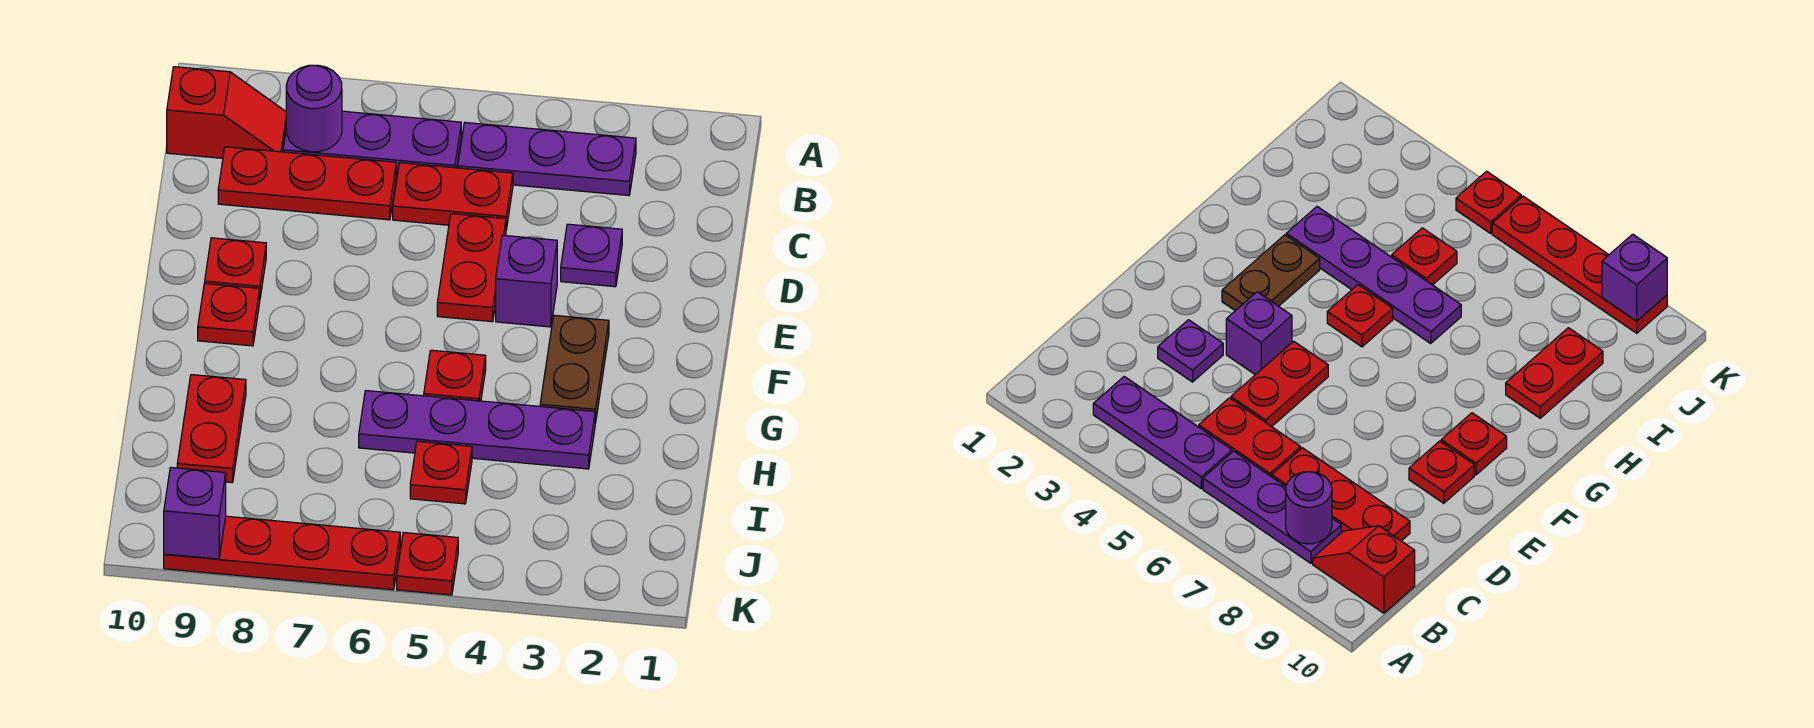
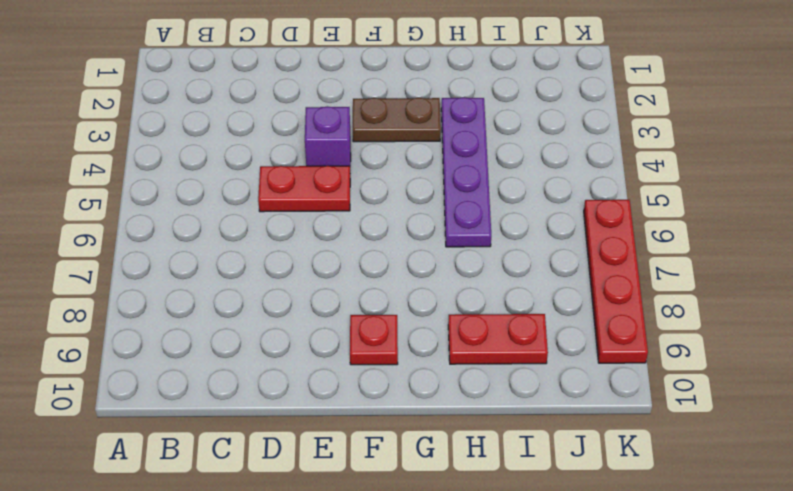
none -> purple 1x3 plate [458,123,636,196]
none -> purple 1x3 plate [283,111,461,174]
none -> red 1x2 slope [167,67,286,158]

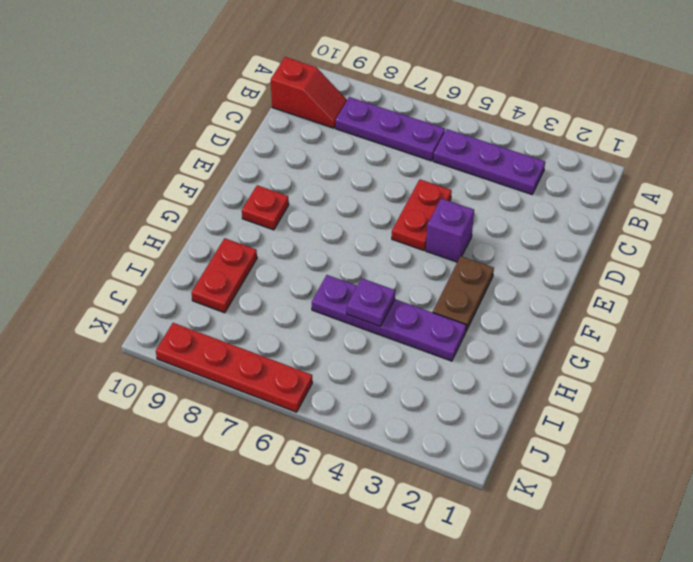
purple 1x1 plate [347,278,395,326] -> purple 1x1 plate moved to [561,224,622,287]
none -> red 1x2 plate [393,163,513,230]
none -> red 1x3 plate [218,147,396,220]
none -> red 1x1 plate [205,238,266,297]

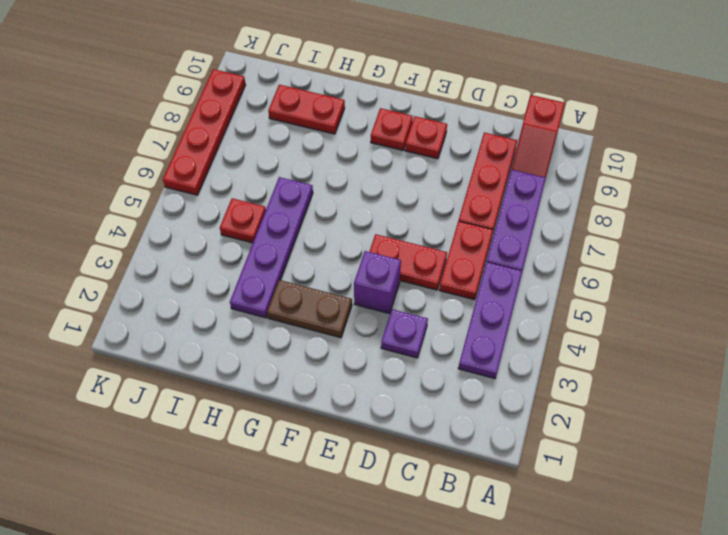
none -> red 1x1 plate [424,350,486,401]
none -> red 1x1 plate [397,533,458,595]
none -> purple 1x1 round brick [286,65,342,152]

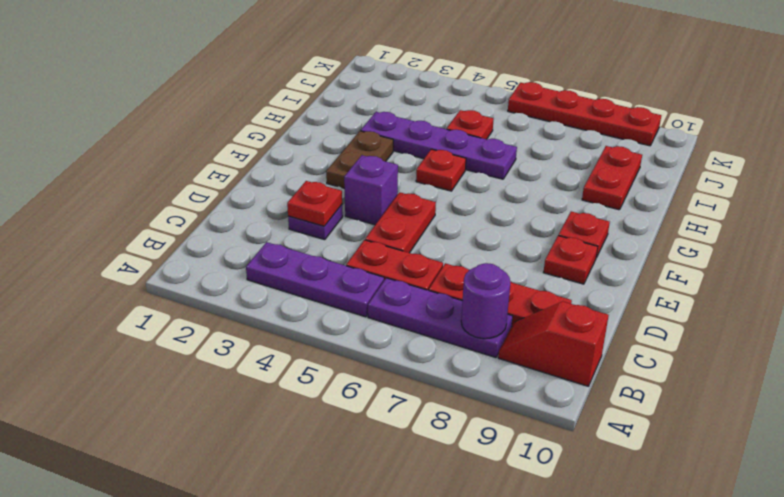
red 1x1 plate [287,181,342,226] -> red 1x1 plate moved to [397,533,458,595]
none -> purple 1x1 brick [164,468,226,559]

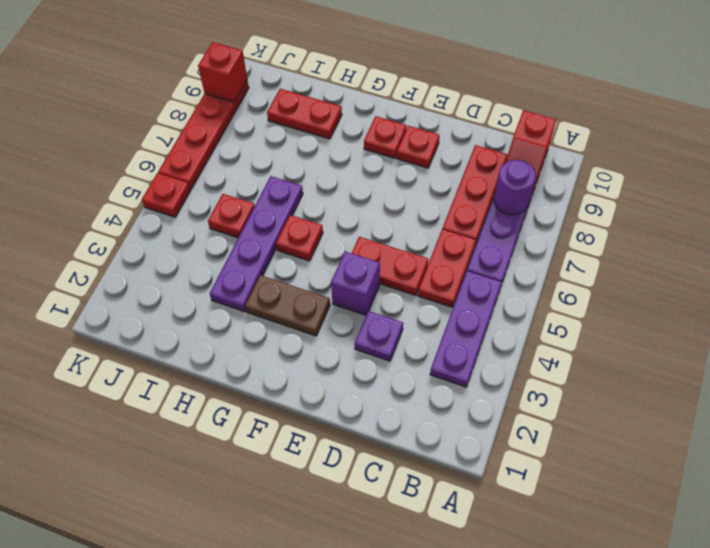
red 1x1 brick [198,42,247,102] -> purple 1x1 brick [164,468,226,559]

